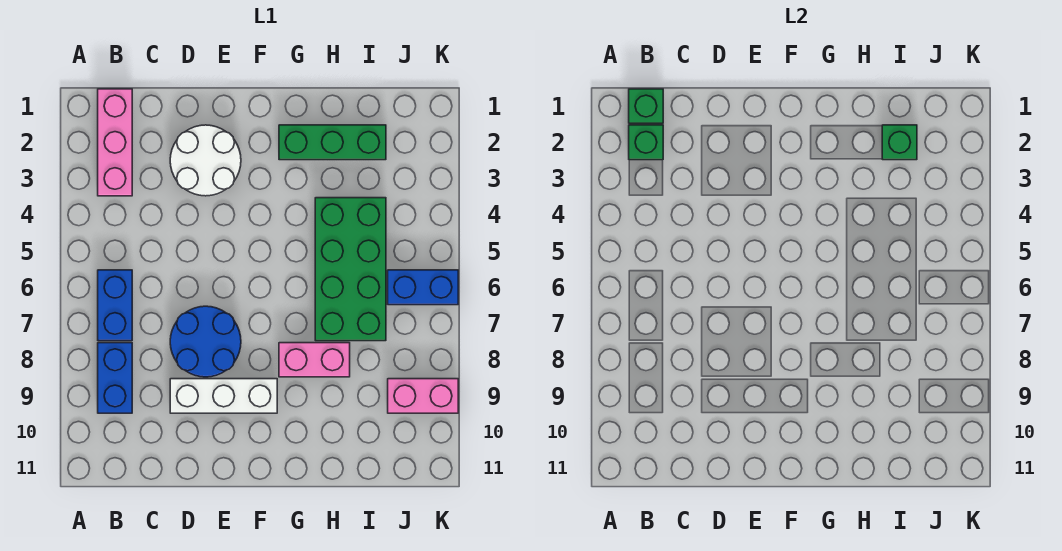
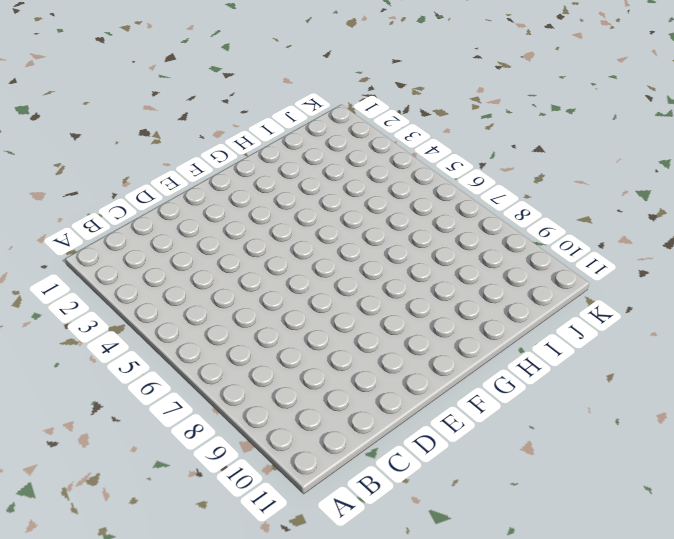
none -> pink 1x3 brick [98,89,132,196]
none -> blue 1x2 brick [98,270,132,341]
none -> blue 1x2 brick [98,343,132,413]

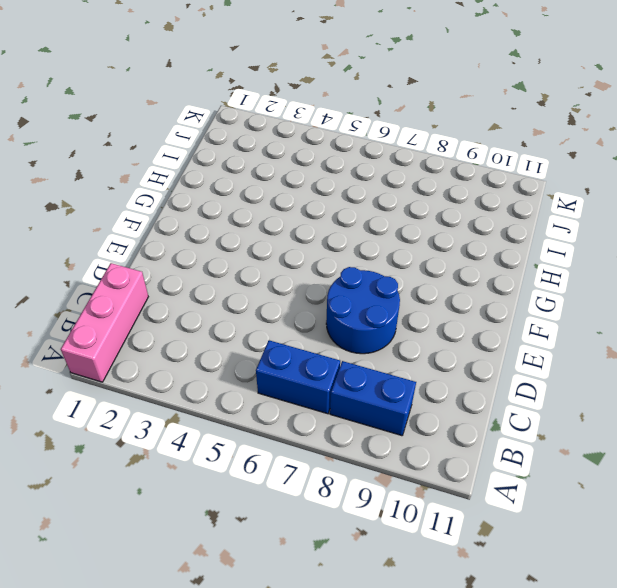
pink 1x3 brick [61,263,148,382] -> pink 1x3 brick turned to [98,89,132,196]
none -> white 2x2 round brick [170,125,241,196]
none -> white 1x3 brick [170,379,277,413]
none -> green 1x3 brick [279,125,386,160]

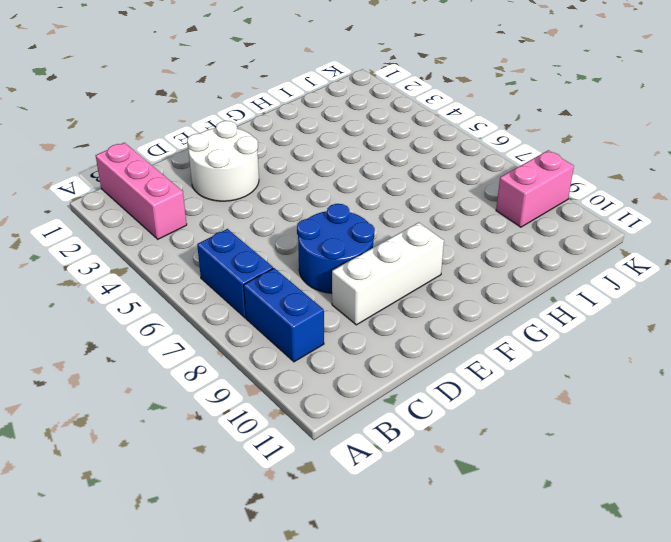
none -> green 1x3 brick [279,125,386,160]
none -> pink 1x2 brick [279,343,350,377]
none -> green 2x4 brick [315,198,386,341]

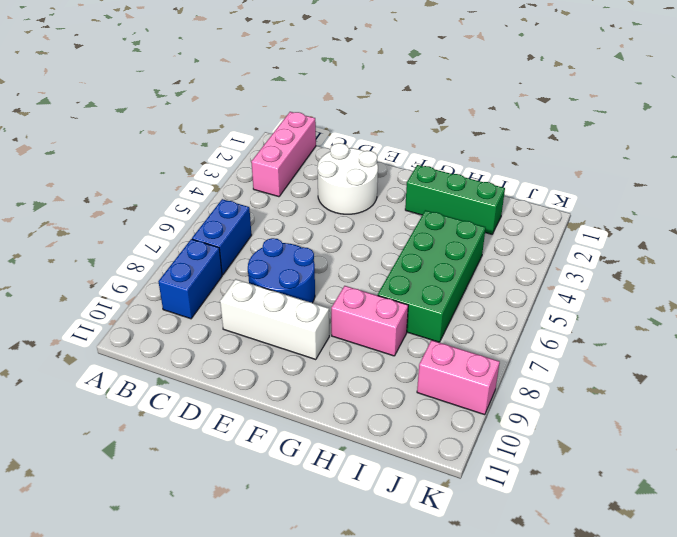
none -> blue 1x2 brick [388,270,458,305]
none -> green 1x1 brick [629,89,663,123]
none -> green 1x1 brick [629,125,663,160]

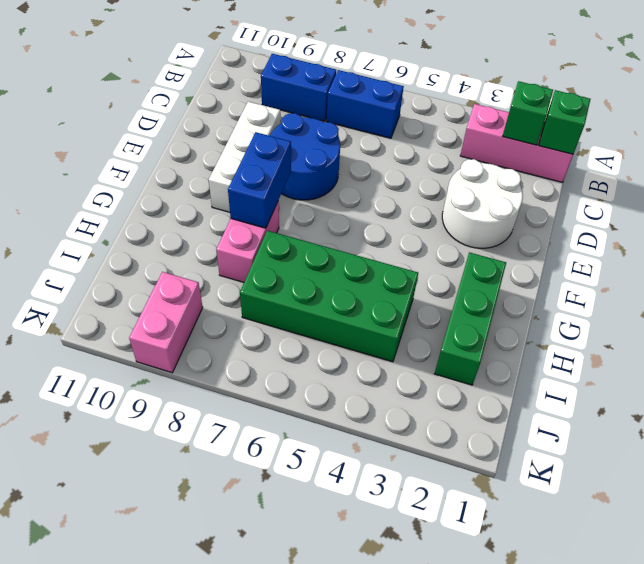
blue 1x2 brick [228,132,291,228] -> blue 1x2 brick moved to [388,270,458,305]
none -> green 1x1 brick [882,125,917,160]

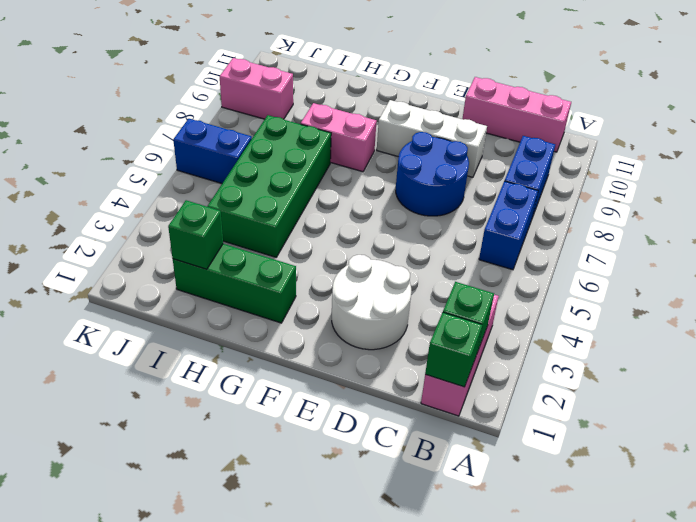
pink 1x3 brick [462,77,571,152] -> none

